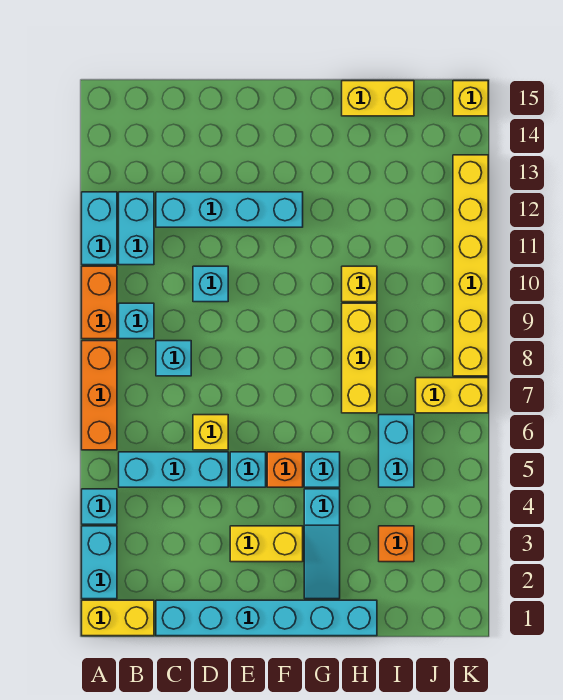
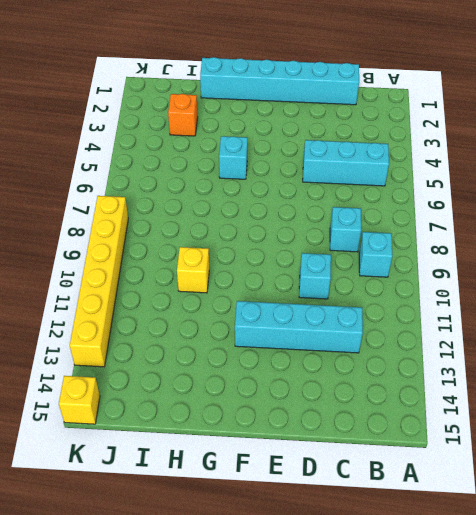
none -> yellow 1x2 brick [82,600,154,636]
none -> cyan 1x2 brick [82,526,117,599]
none -> cyan 1x1 brick [82,489,117,524]

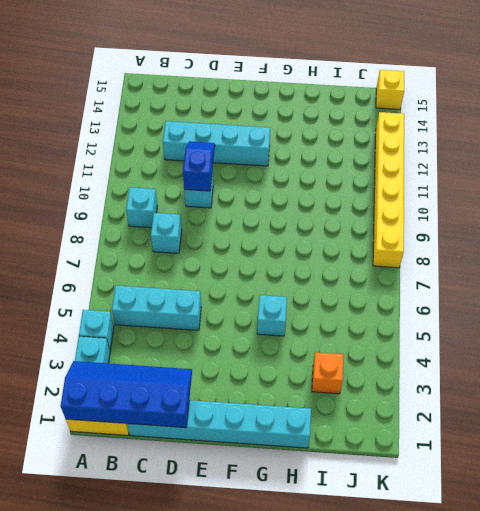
blue 2x4 slope [61,361,192,428] -> none
blue 1x2 slope [183,141,215,191] -> none
none -> orange 1x3 brick [82,341,117,450]
none -> orange 1x2 brick [82,266,117,339]
none -> cyan 1x2 brick [82,192,117,265]

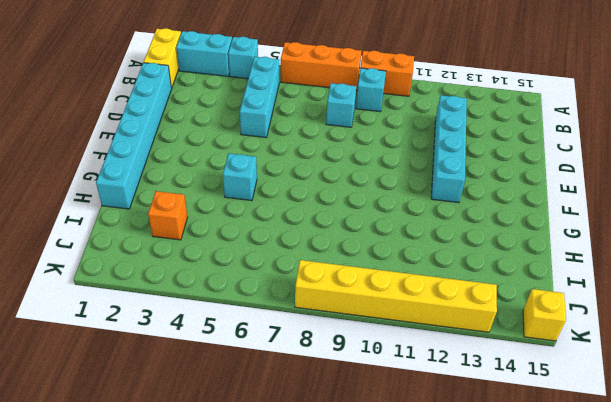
none -> cyan 1x2 brick [82,192,117,265]
none -> cyan 1x2 brick [119,192,154,265]
none -> yellow 1x1 brick [193,415,228,450]

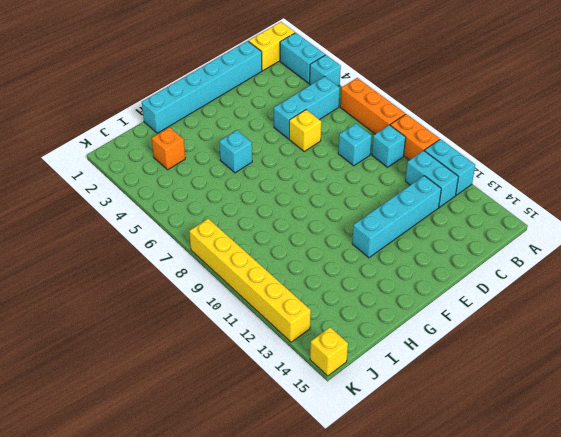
none -> cyan 1x1 brick [193,266,228,302]
none -> yellow 1x2 brick [230,526,303,562]
none -> cyan 1x1 brick [230,452,266,487]

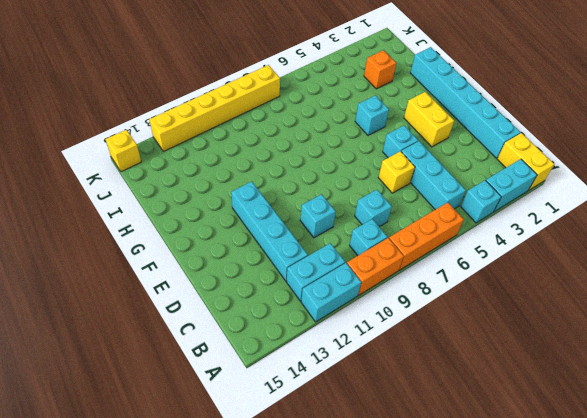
none -> orange 1x1 brick [267,452,303,487]
none -> cyan 1x3 slope [304,489,340,599]
none -> yellow 1x3 brick [342,303,377,413]

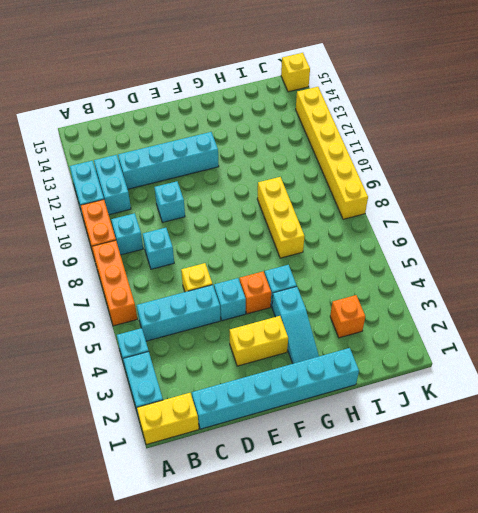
none -> yellow 1x1 brick [342,266,377,302]
none -> yellow 1x2 brick [342,81,414,116]
none -> cyan 1x2 brick [379,415,414,487]

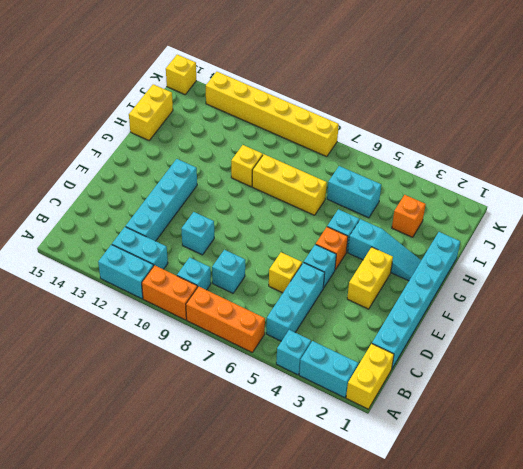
none -> yellow 1x2 brick [416,378,488,413]

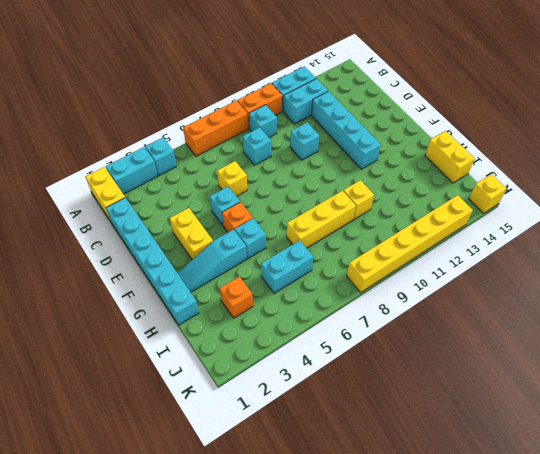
none -> cyan 1x3 brick [119,452,228,487]
none -> yellow 1x2 brick [416,378,488,413]

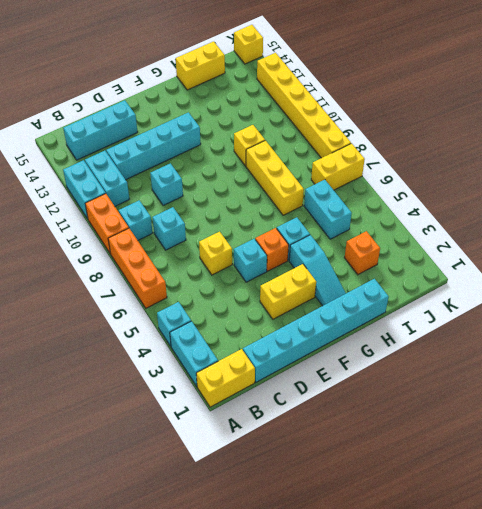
cyan 1x3 brick [63,100,137,160] -> cyan 1x3 brick moved to [119,452,228,487]

